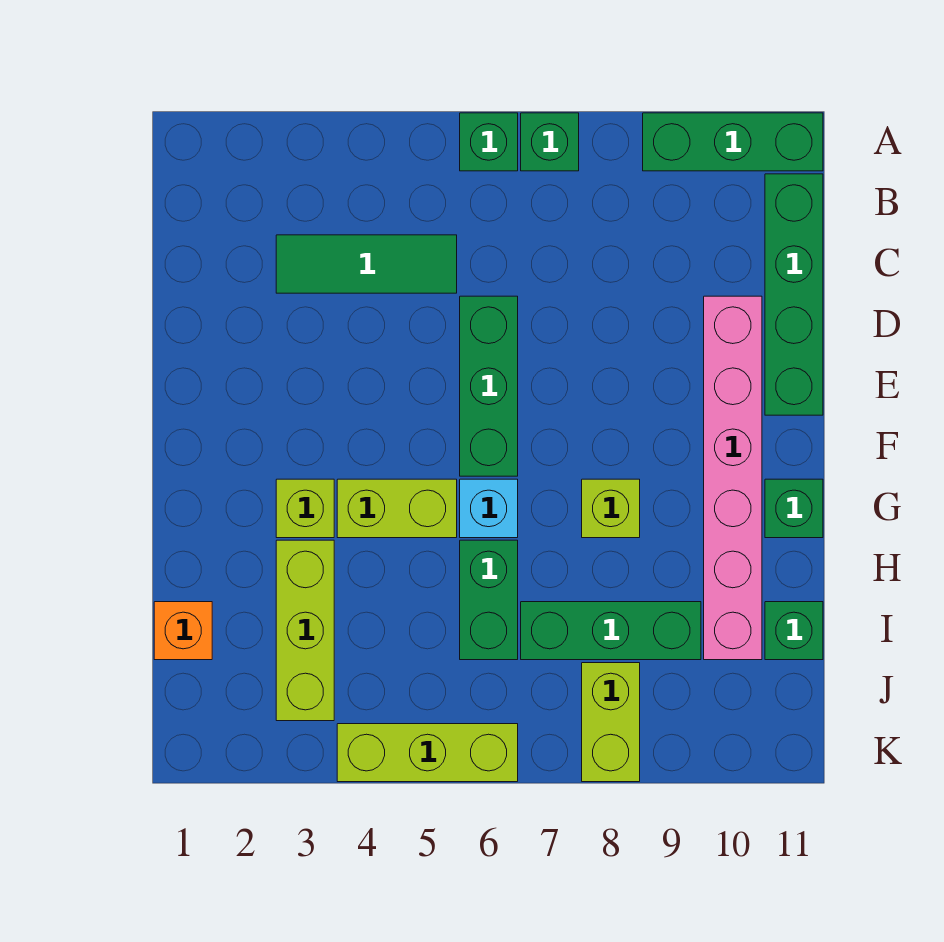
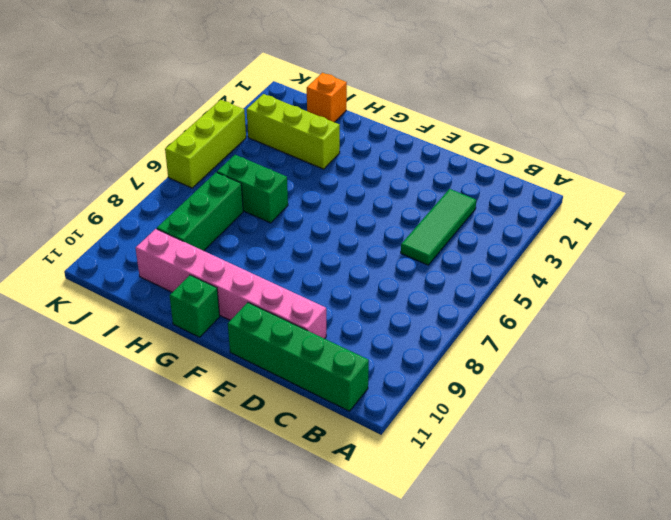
none -> green 1x1 brick [460,113,518,171]
none -> green 1x1 brick [521,113,579,171]
none -> green 1x3 brick [643,113,823,171]

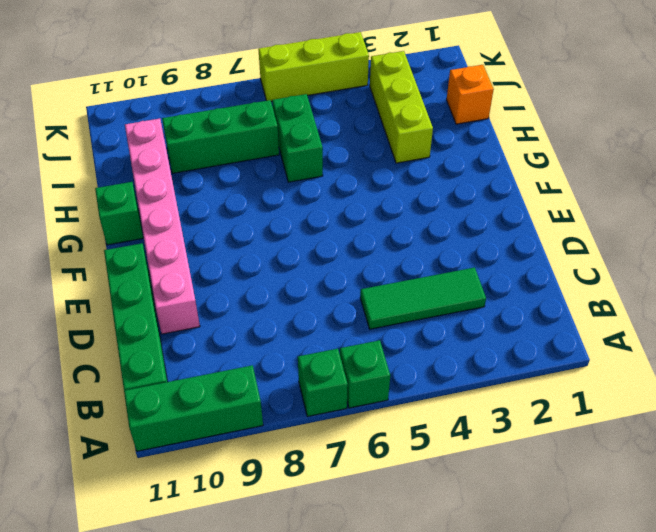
none -> green 1x3 brick [460,296,518,476]
none -> lime 1x1 brick [276,479,334,538]
none -> lime 1x2 brick [337,479,457,538]

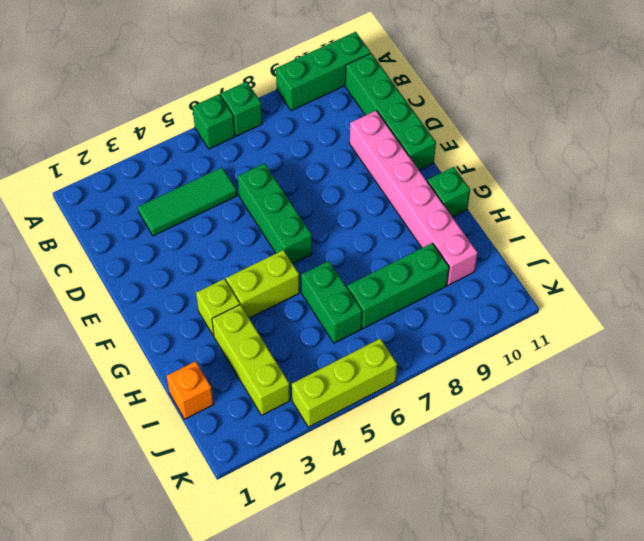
none -> cyan 1x1 brick [460,479,518,538]
none -> lime 1x1 brick [582,479,640,538]
none -> green 1x1 brick [765,602,823,660]

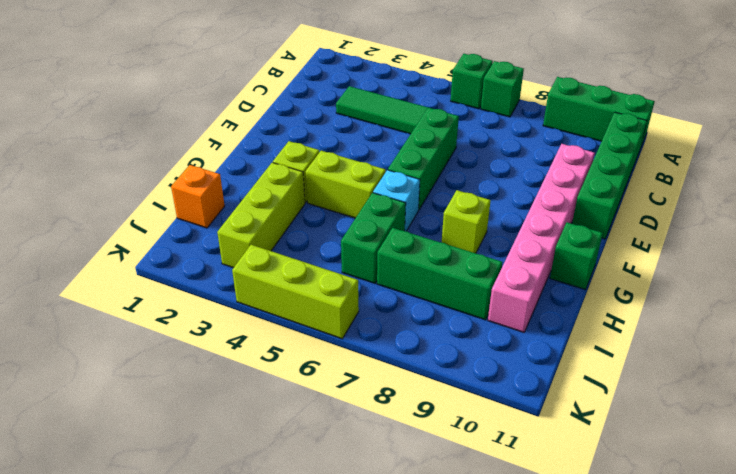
none -> green 1x1 brick [765,602,823,660]
none -> lime 1x2 brick [582,663,640,782]

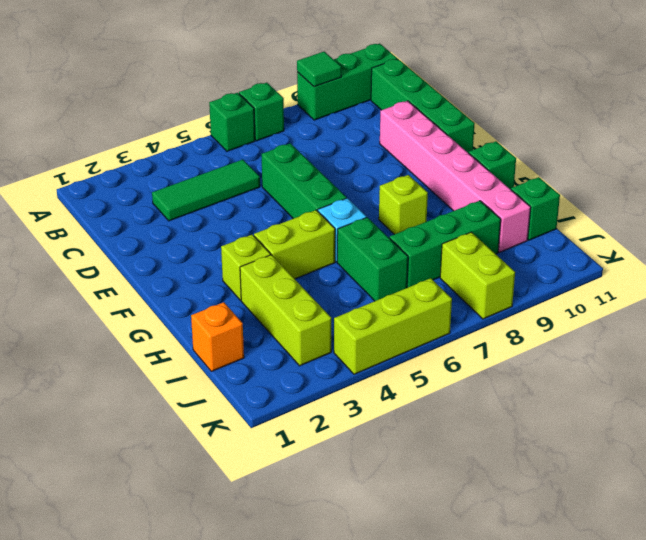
green 1x1 tile [297,52,341,87] -> none

